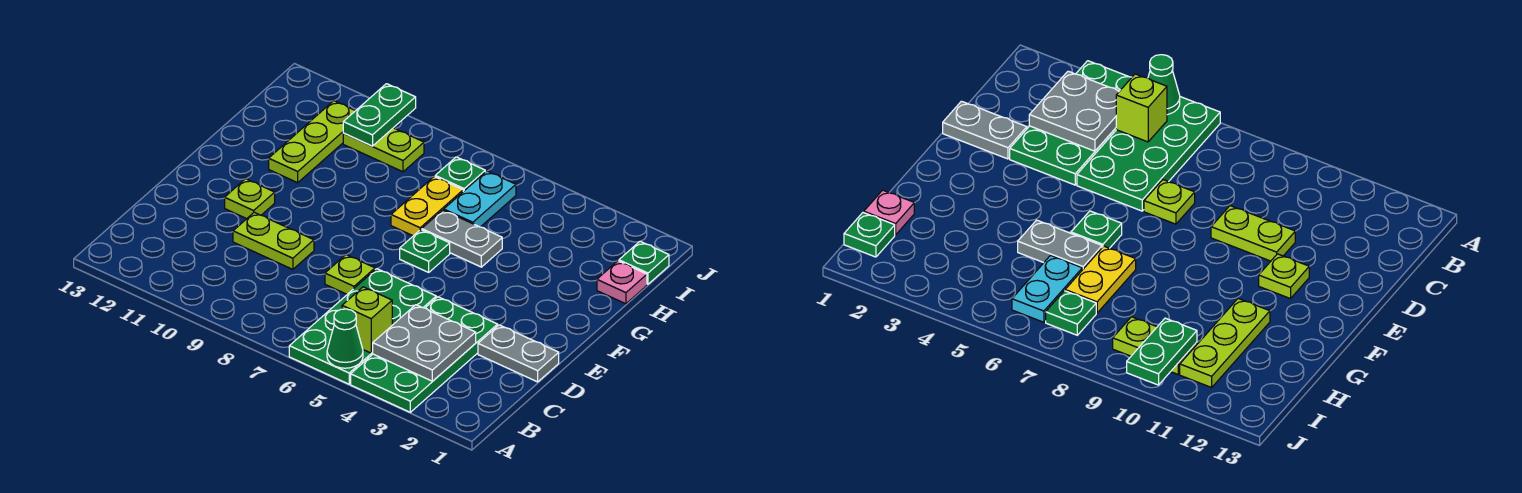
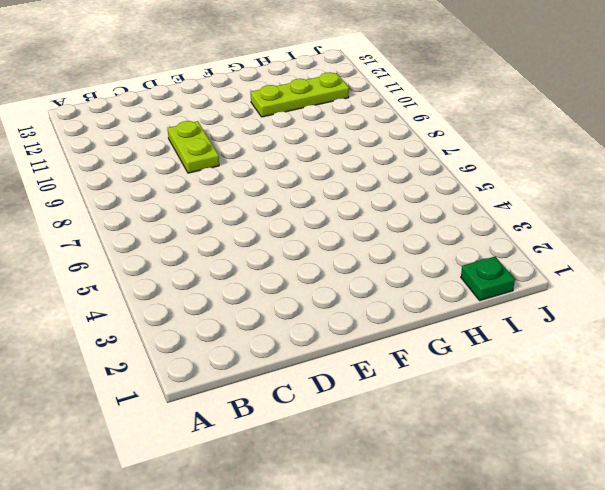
none -> green 2x4 plate [351,297,498,412]
none -> green 2x4 plate [289,269,436,384]
none -> grey 1x2 plate [478,325,559,382]

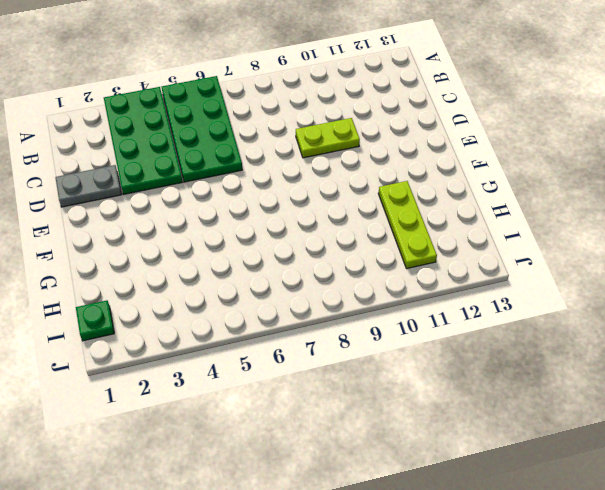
none -> lime 1x1 plate [325,255,375,294]
none -> lime 1x1 plate [225,179,275,219]
none -> green 1x1 plate [400,230,450,272]

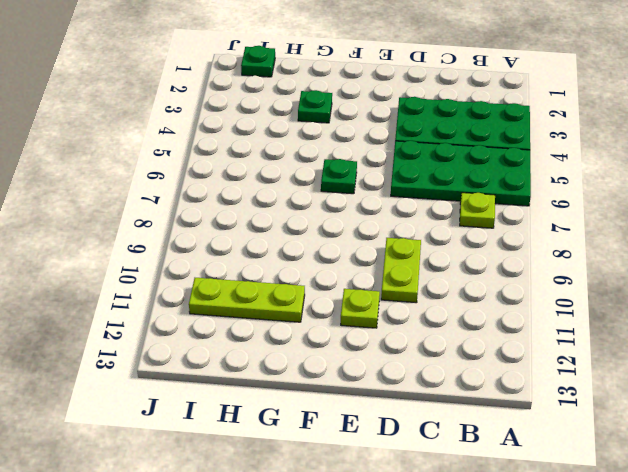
lime 1x1 plate [460,193,495,228] -> lime 1x1 plate moved to [325,255,375,294]
green 1x1 plate [298,90,332,123] -> green 1x1 plate moved to [435,157,485,192]
none -> grey 1x2 plate [478,325,559,382]
none -> grey 1x2 plate [422,210,502,267]
none -> yellow 1x2 plate [391,177,463,236]

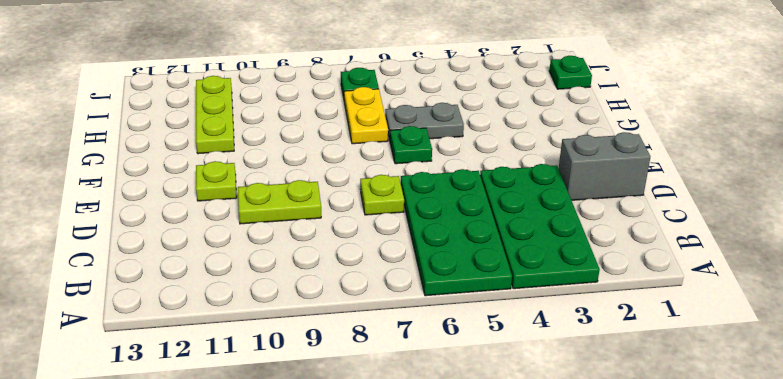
grey 1x2 brick [559,132,651,200] -> grey 1x2 plate [478,325,559,382]
none -> pink 1x1 plate [597,261,647,304]
none -> cyan 1x2 plate [444,171,516,227]
none -> lime 1x2 plate [343,128,424,172]

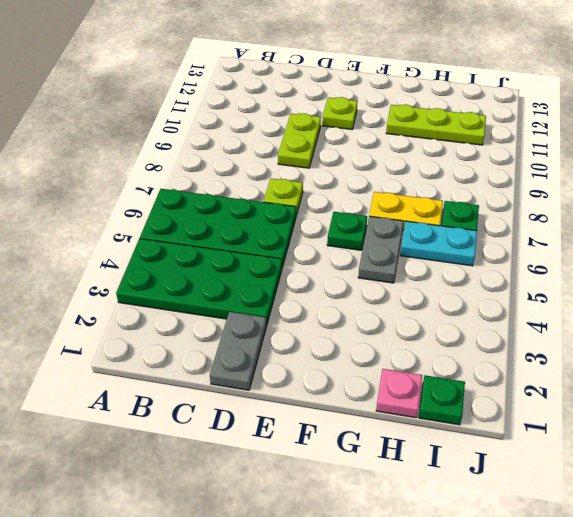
none -> lime 1x2 plate [343,128,424,172]
none -> green 1x1 cone [327,309,363,368]
none -> grey 2x2 plate [372,305,476,381]

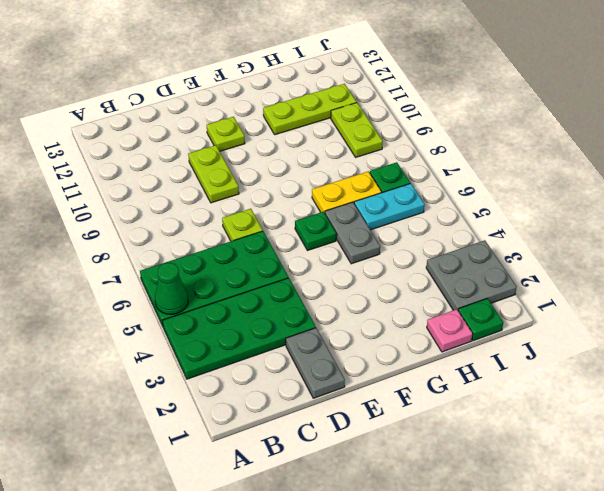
grey 2x2 plate [426,240,517,310] -> grey 2x2 plate moved to [372,305,476,381]
none -> lime 1x1 brick [342,287,392,353]
none -> green 1x2 plate [343,84,416,146]

